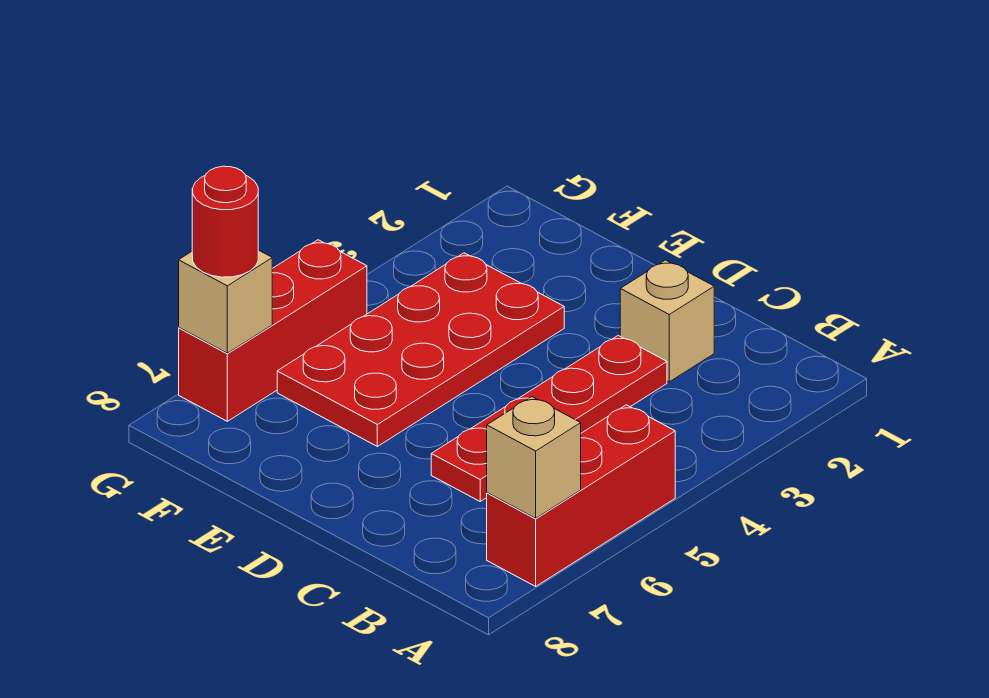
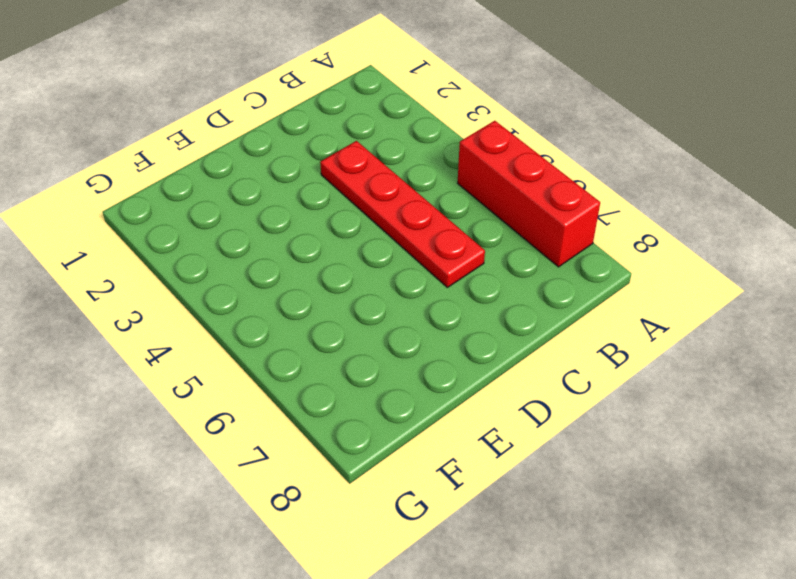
none -> tan 1x1 brick [620,260,714,382]
none -> red 2x4 plate [277,253,564,446]

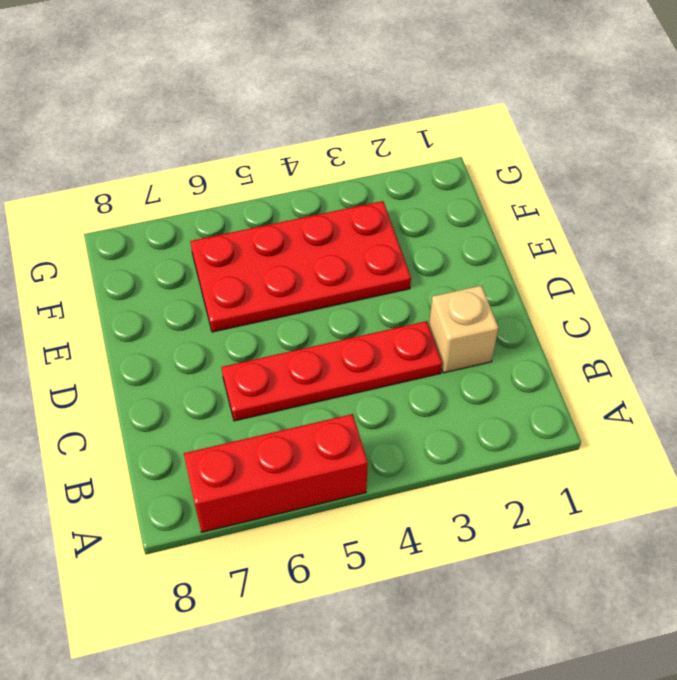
none -> red 1x3 brick [179,240,367,421]
none -> tan 1x1 brick [487,397,581,518]

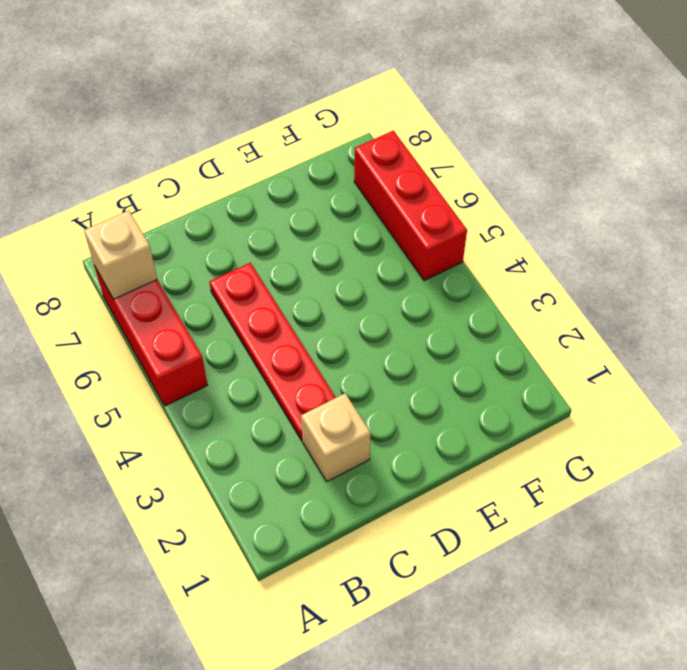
none -> red 2x4 plate [277,253,564,446]
none -> tan 1x1 brick [179,250,272,353]

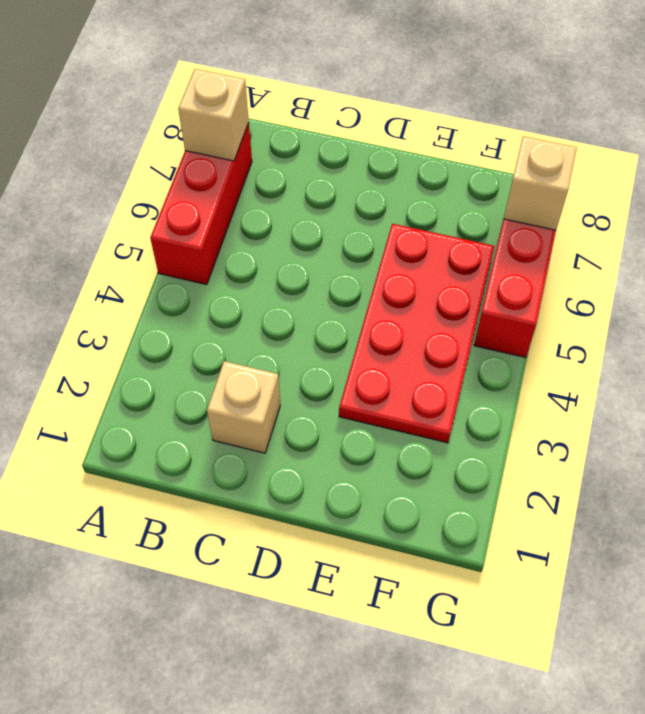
none -> red 1x4 plate [431,335,667,501]
none -> red 1x1 round brick [192,166,258,277]

